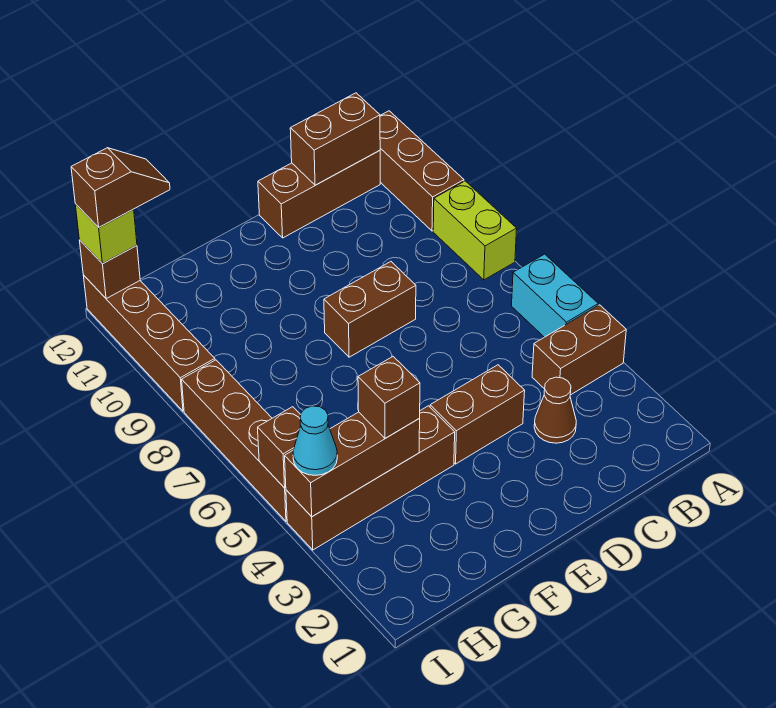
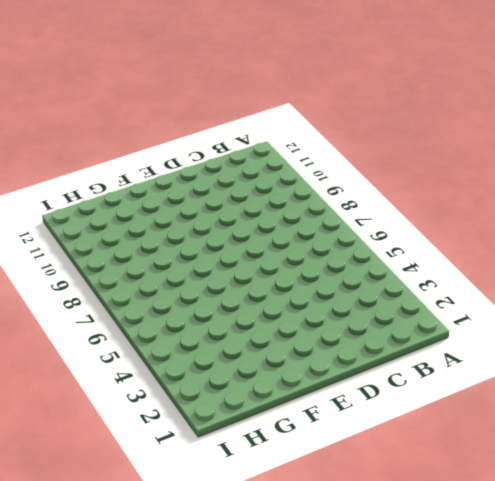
none -> brown 1x2 brick [532,305,626,395]
none -> cyan 1x2 brick [512,254,598,337]
none -> lime 1x2 brick [433,181,517,280]

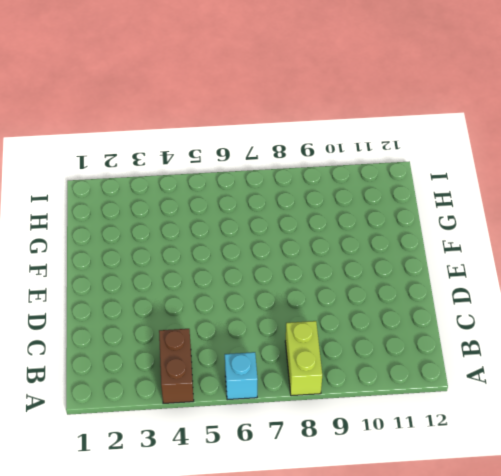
cyan 1x1 brick [225,352,258,400] -> cyan 1x2 brick [512,254,598,337]
lime 1x2 brick [285,321,322,396] -> lime 1x2 brick turned to [433,181,517,280]
none -> brown 1x3 brick [380,111,464,231]
none -> brown 1x3 brick [258,151,380,238]
none -> brown 1x1 cone [534,377,576,443]

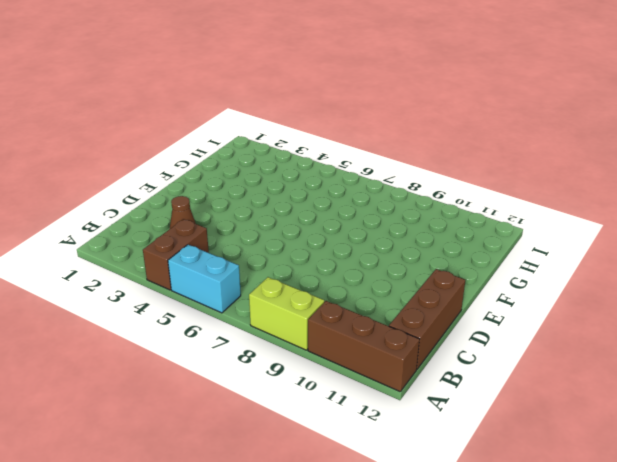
none -> brown 1x2 brick [430,365,525,464]
none -> brown 1x2 brick [324,262,416,357]
none -> brown 1x4 brick [286,406,455,550]

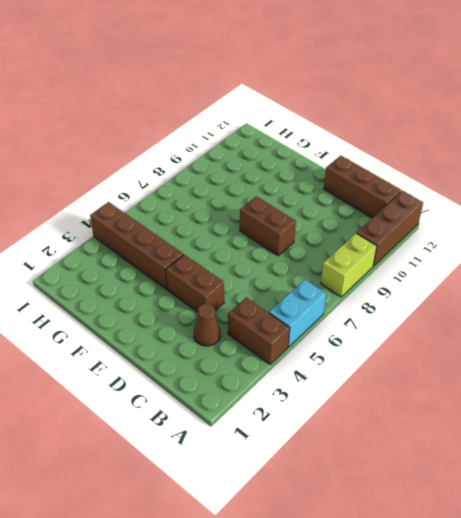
none -> brown 1x4 brick [182,360,287,521]
none -> brown 1x4 brick [83,275,215,411]
none -> brown 1x2 brick [290,93,380,185]

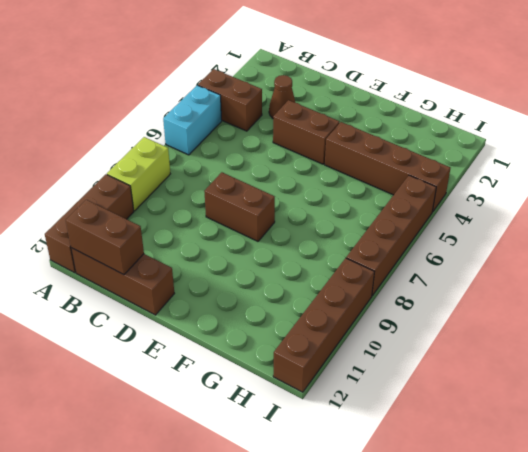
none -> brown 1x3 brick [285,412,420,517]
none -> brown 1x1 brick [258,407,301,488]
none -> brown 1x1 brick [79,240,140,299]

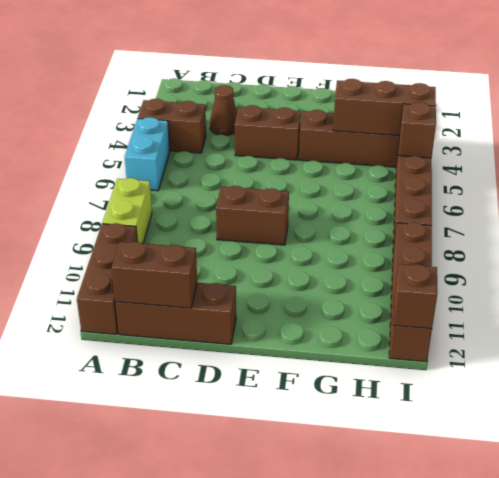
none -> brown 1x1 brick [358,357,420,438]
none -> cyan 1x1 cone [293,406,337,475]
none -> lime 1x1 brick [75,204,137,264]

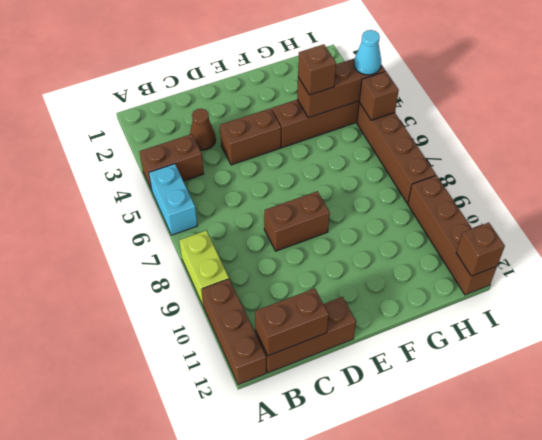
none -> lime 1x1 brick [75,204,137,264]
none -> brown 1x2 slope [71,148,170,227]

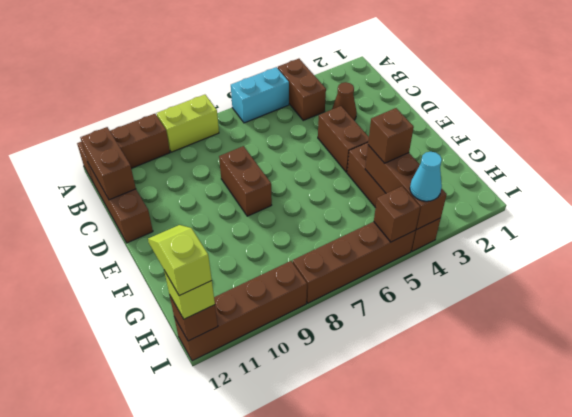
lime 1x2 slope [148,225,212,296] -> brown 1x2 slope [71,148,170,227]

